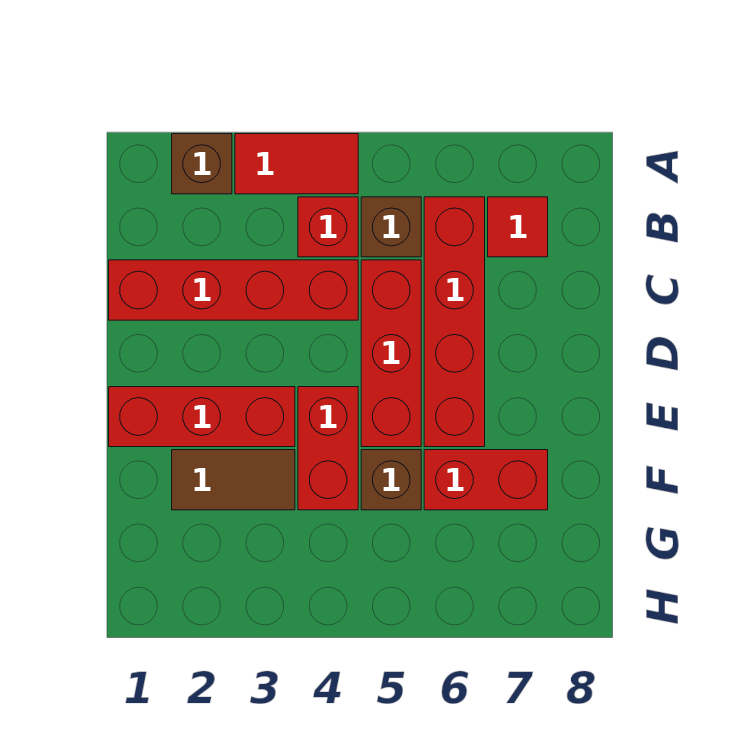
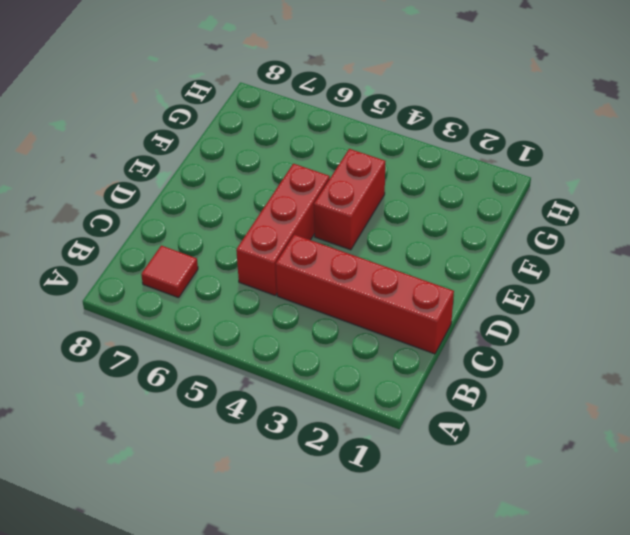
none -> brown 1x1 brick [172,134,232,194]
none -> red 1x2 tile [235,134,358,194]
none -> red 1x1 brick [298,197,358,257]

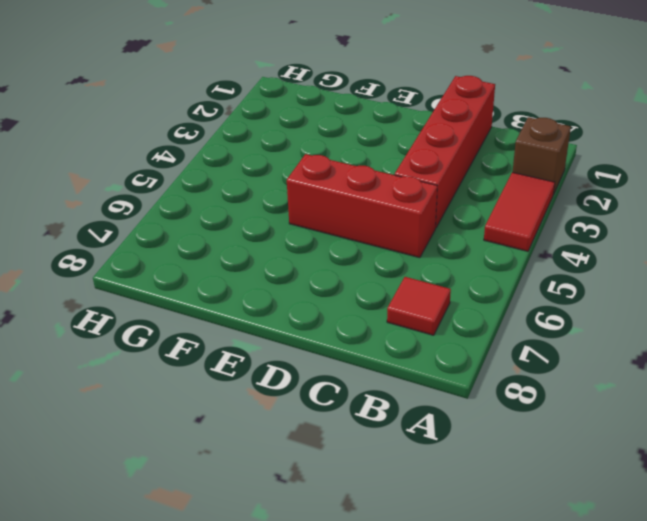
none -> red 1x1 brick [298,197,358,257]
none -> brown 1x1 brick [361,197,421,257]
none -> red 1x4 brick [424,197,485,447]

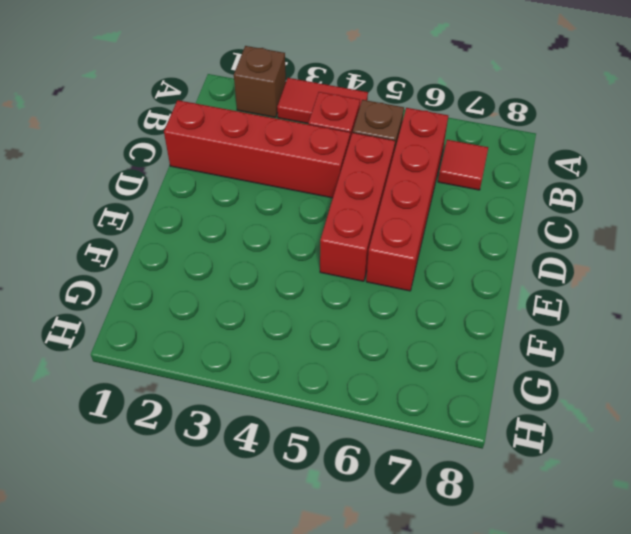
none -> red 1x3 brick [109,387,295,447]
none -> red 1x2 brick [298,387,358,510]
none -> brown 1x2 tile [172,450,295,510]

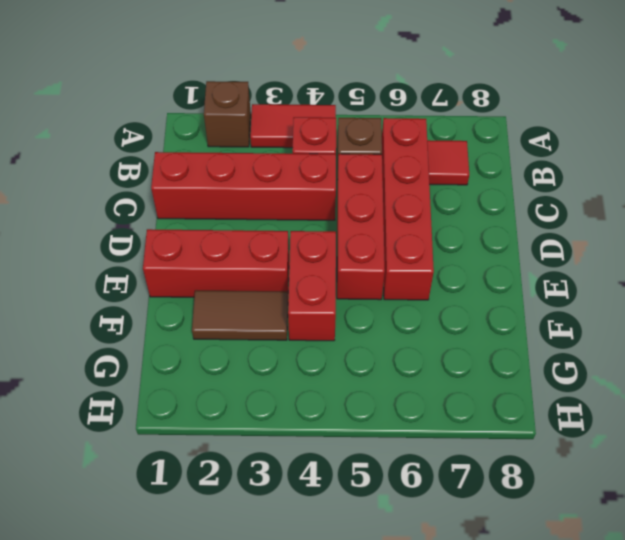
none -> brown 1x1 brick [361,450,421,510]
none -> red 1x2 brick [424,450,548,510]

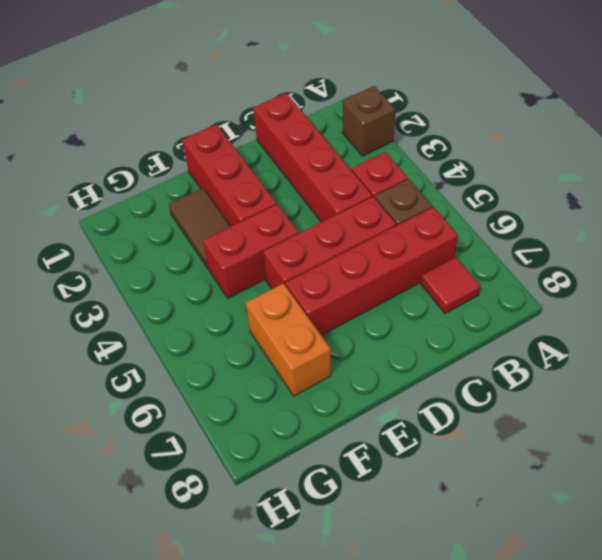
orange 1x2 brick [246,283,331,396] -> red 1x2 brick [424,450,548,510]
none -> red 1x2 tile [235,134,358,194]
none -> brown 1x1 brick [361,450,421,510]

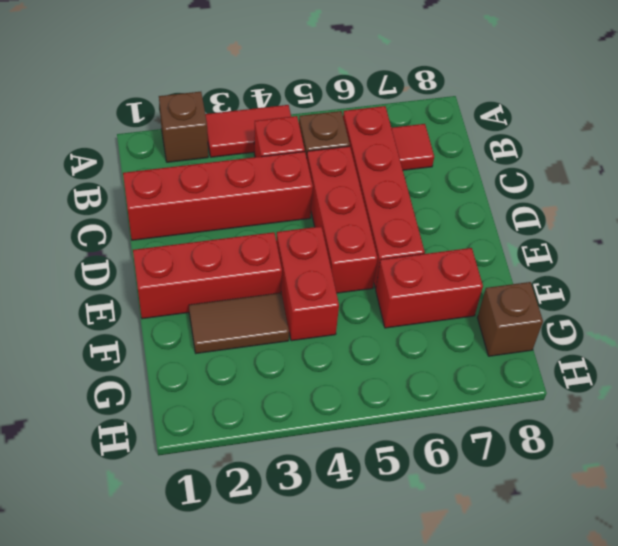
brown 1x1 brick [477,282,543,356] -> brown 1x1 brick moved to [361,450,421,510]

